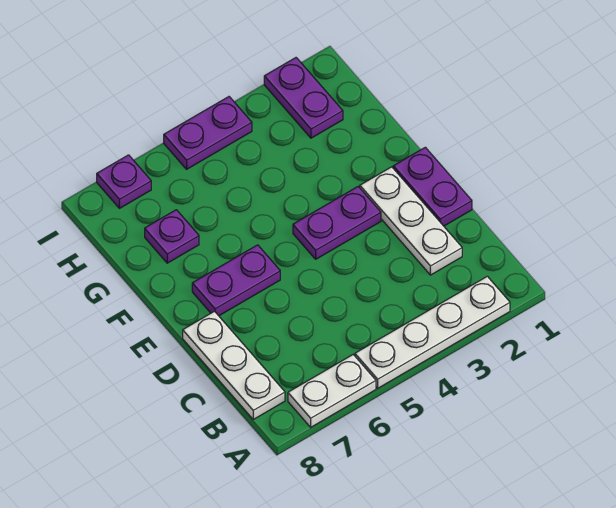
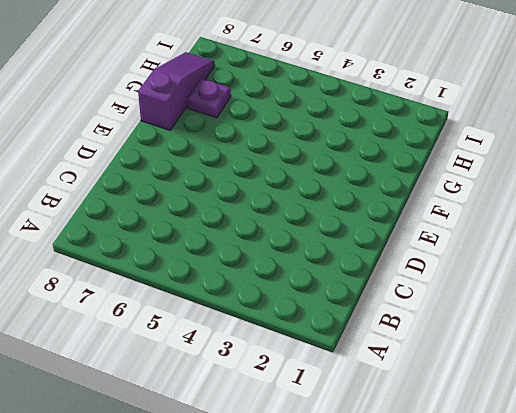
purple 1x3 slope [138,52,215,130] -> none
none -> white 1x4 plate [355,276,510,388]
none -> white 1x2 plate [288,355,376,427]

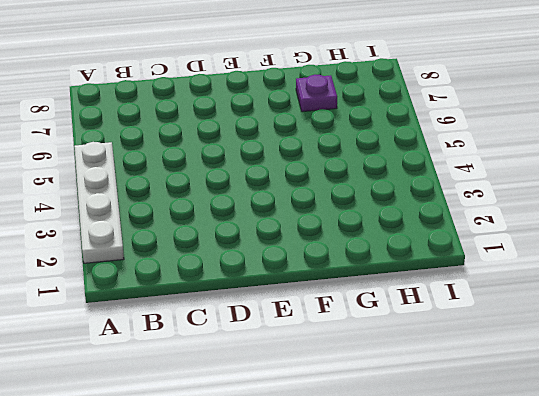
none -> white 1x2 plate [288,355,376,427]
none -> white 1x3 plate [183,311,285,419]

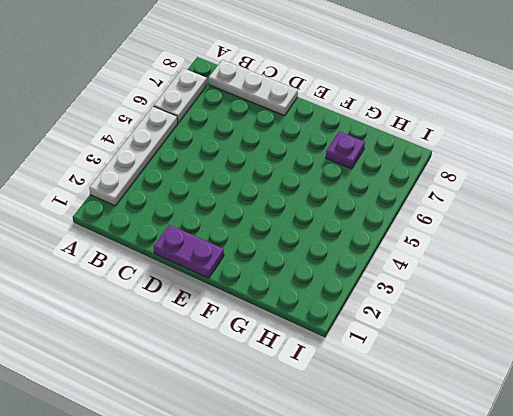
none -> white 1x3 plate [360,167,462,275]
none -> purple 1x2 plate [293,187,381,259]

